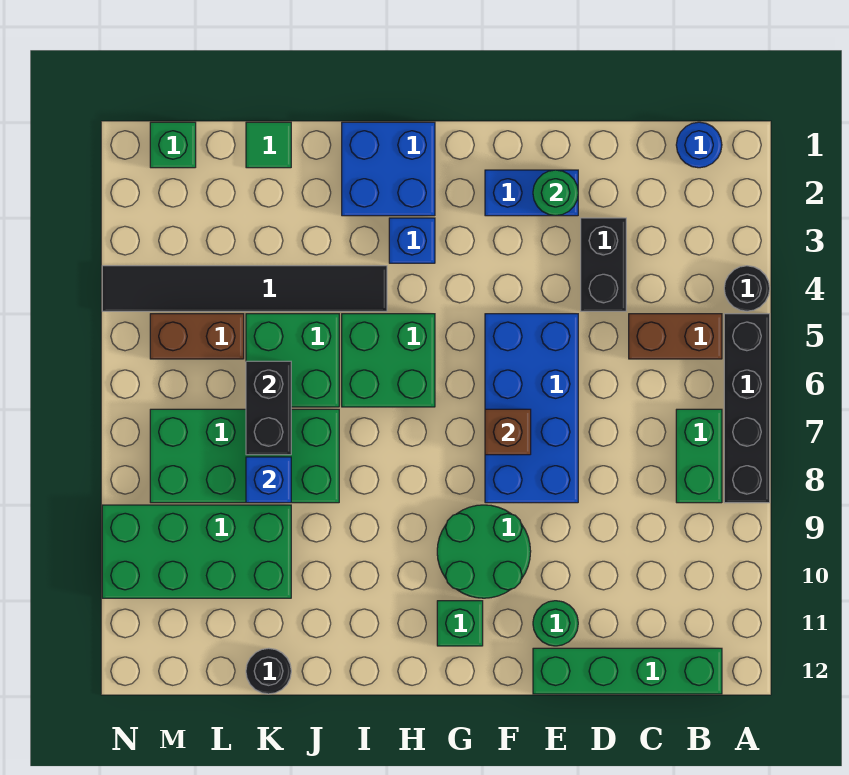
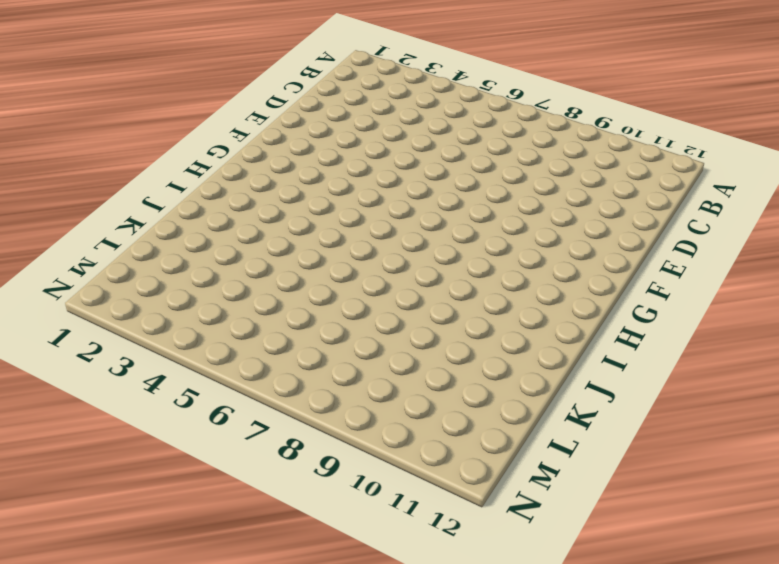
none -> black 1x1 round brick [724,266,770,311]
none -> black 1x4 brick [724,314,770,503]
none -> blue 1x1 round brick [676,122,722,168]

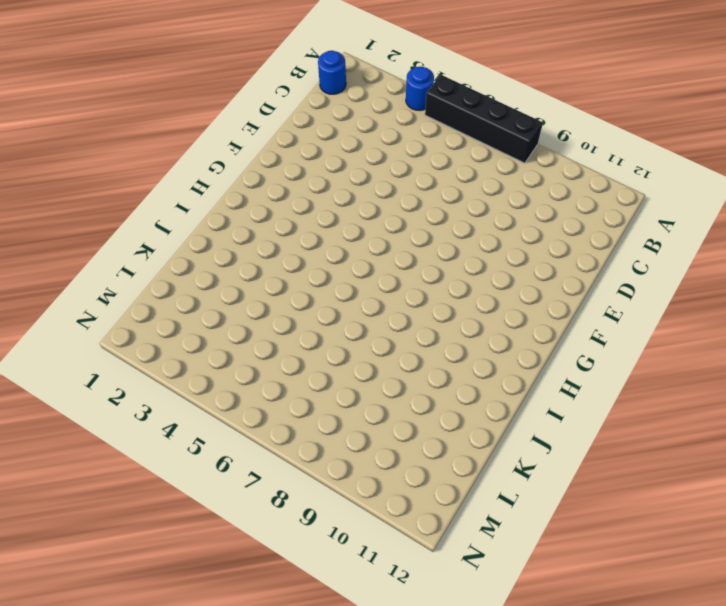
blue 1x1 round brick [406,67,434,111] -> black 1x1 round brick [724,266,770,311]
none -> brown 1x2 brick [629,314,722,359]
none -> green 1x2 brick [676,409,722,503]
none -> green 1x4 brick [533,648,722,694]

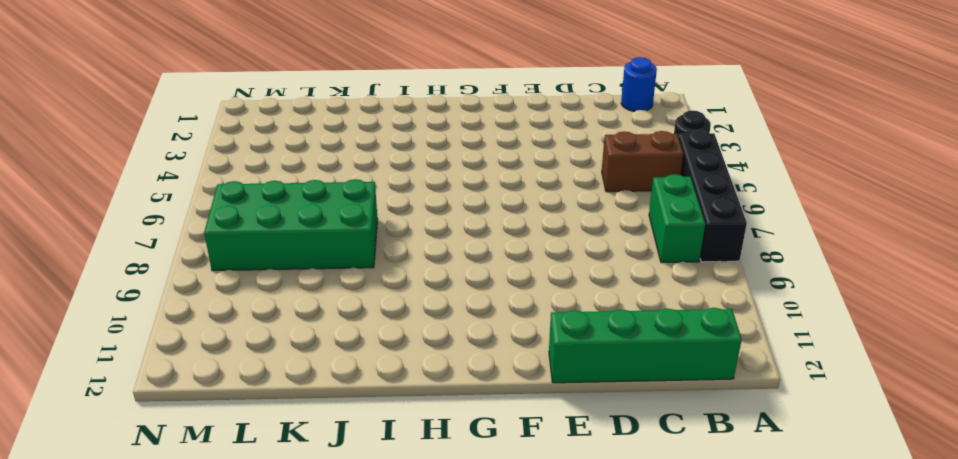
none -> black 1x2 brick [581,218,626,311]
none -> blue 1x2 brick [485,170,578,216]
none -> blue 2x4 brick [485,314,578,503]

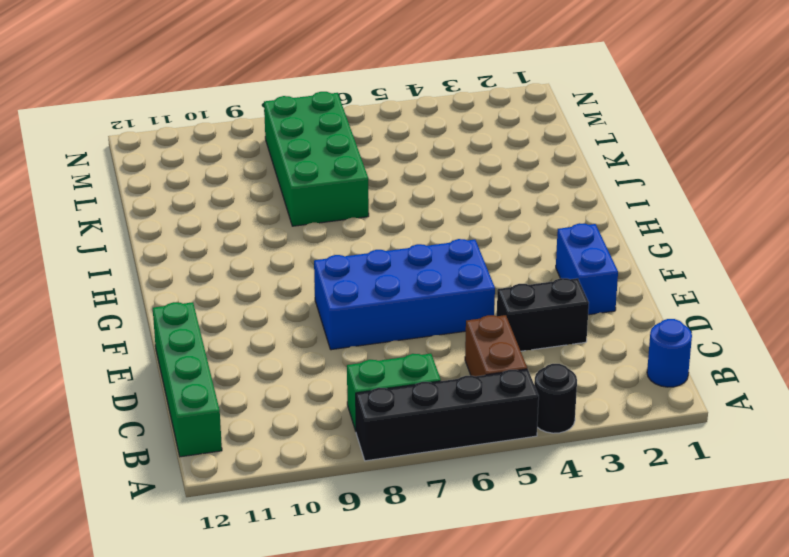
none -> green 1x1 round brick [533,601,578,646]
none -> green 2x2 round brick [437,505,531,598]
none -> green 1x1 brick [437,601,483,646]

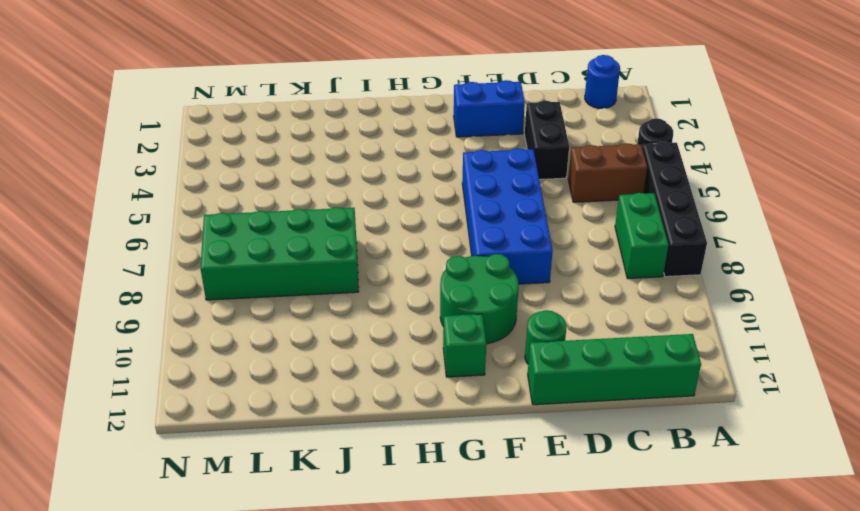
none -> blue 2x2 brick [342,122,435,216]
none -> blue 1x1 brick [389,218,435,263]
none -> green 2x2 brick [342,314,435,407]

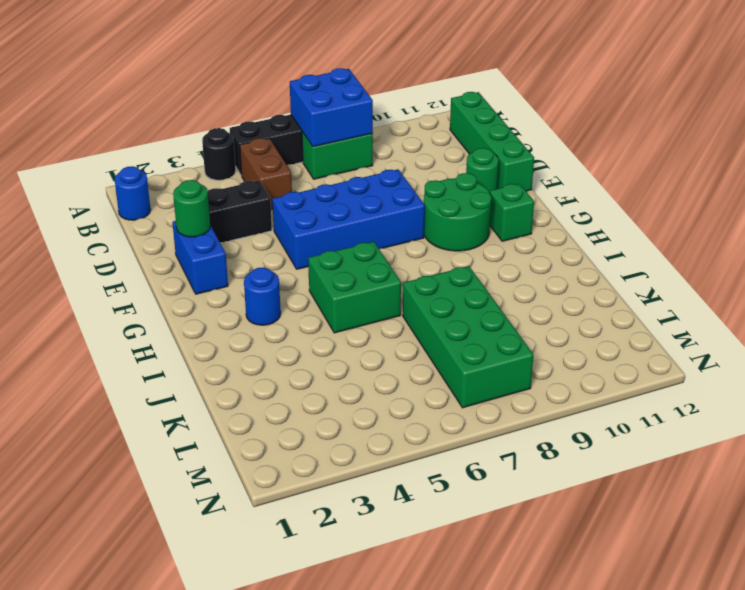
blue 2x2 brick [290,68,373,147] -> blue 2x2 brick moved to [342,122,435,216]
blue 1x1 round brick [244,268,281,325] -> blue 1x1 brick [389,218,435,263]
none -> black 1x6 tile [102,266,387,311]
none -> green 2x2 brick [246,314,339,407]
none -> green 1x1 tile [246,122,291,168]

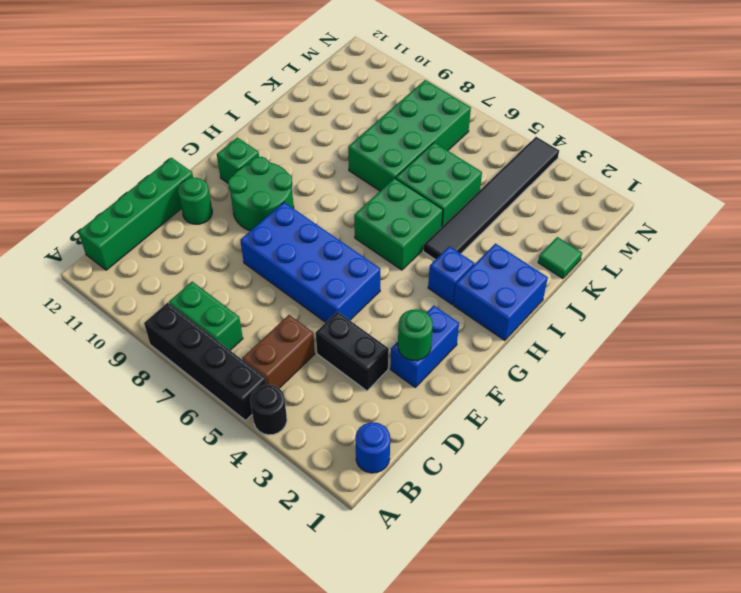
none -> green 2x4 brick [102,505,291,598]
none -> black 1x1 round brick [246,648,291,694]
none -> brown 1x2 brick [150,314,244,359]

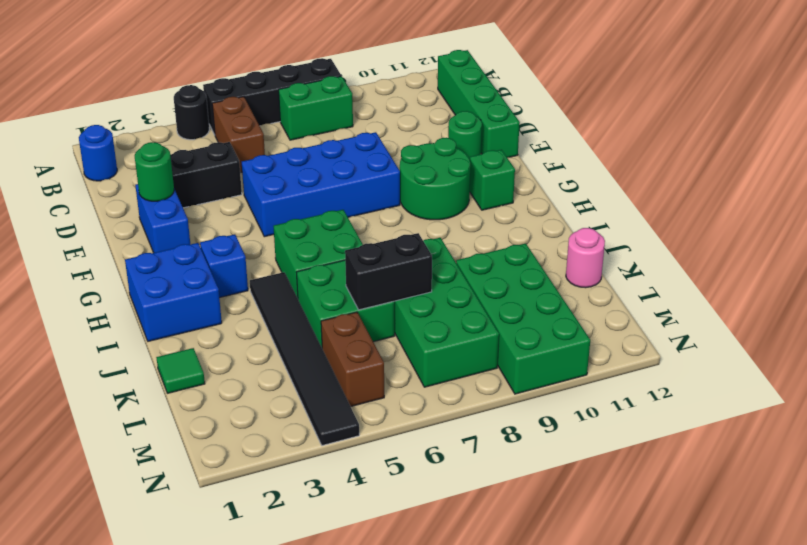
pink 1x1 round brick [566,228,605,288] -> black 1x1 round brick [246,648,291,694]
none -> green 1x1 brick [150,122,196,168]
none -> brown 1x1 brick [485,409,531,455]
none -> blue 1x1 brick [246,457,291,503]

